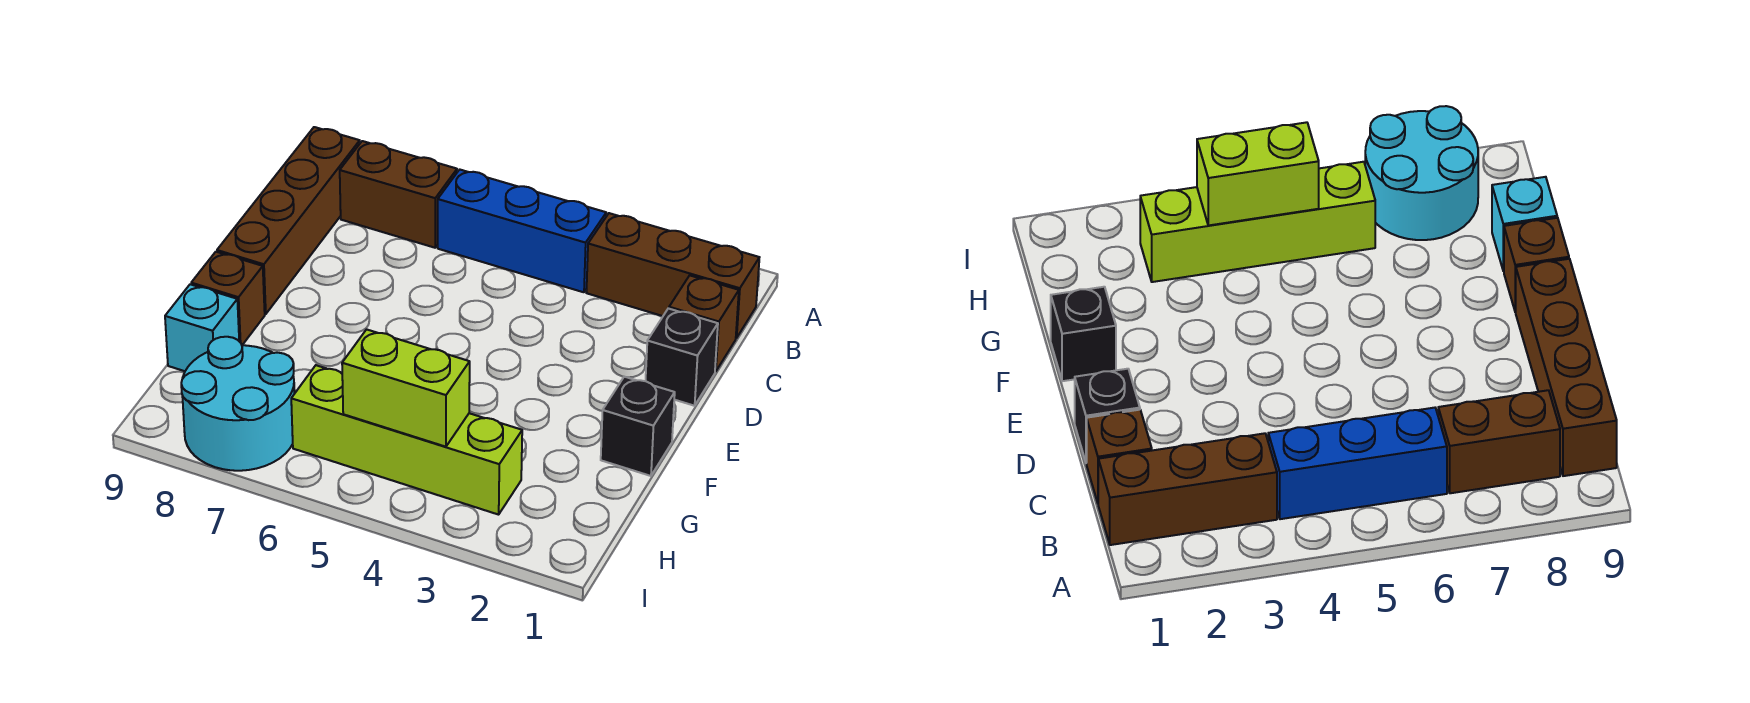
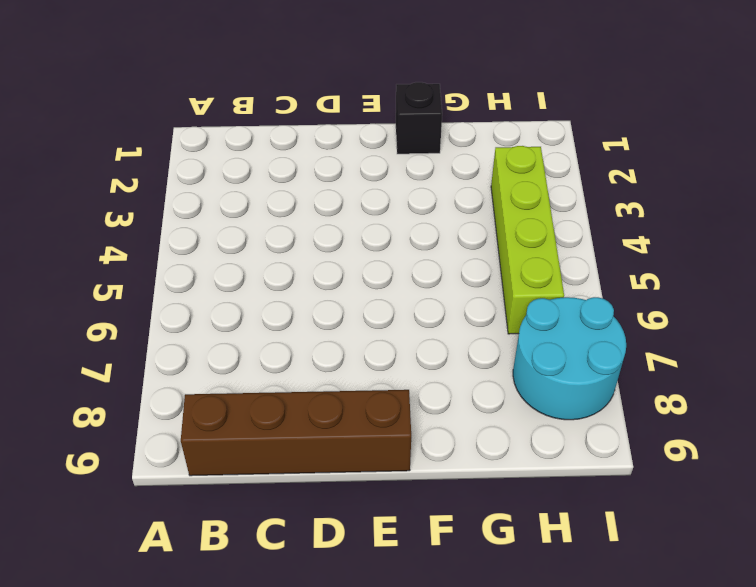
none -> brown 1x3 brick [586,213,759,338]
none -> blue 1x3 brick [438,170,606,292]
none -> brown 1x2 brick [340,141,457,248]

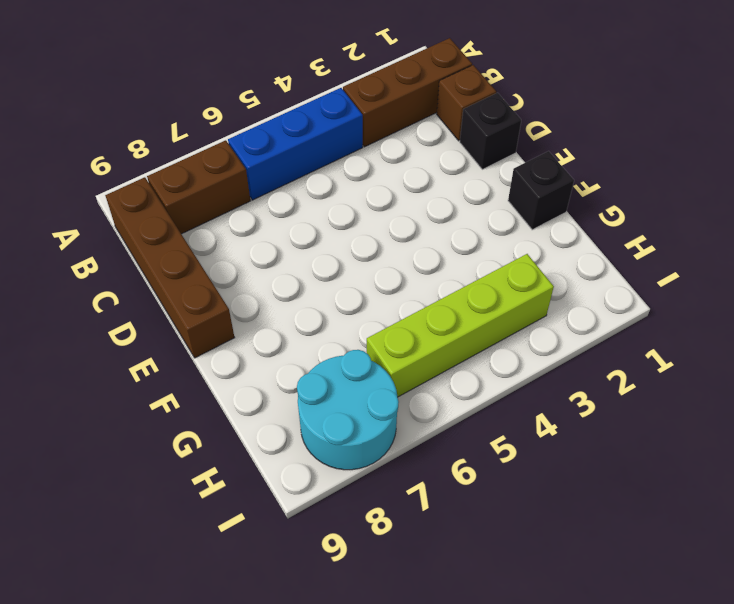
none -> brown 1x1 brick [191,252,265,345]
none -> cyan 1x1 brick [165,284,239,371]
none -> lime 1x2 brick [342,329,470,447]

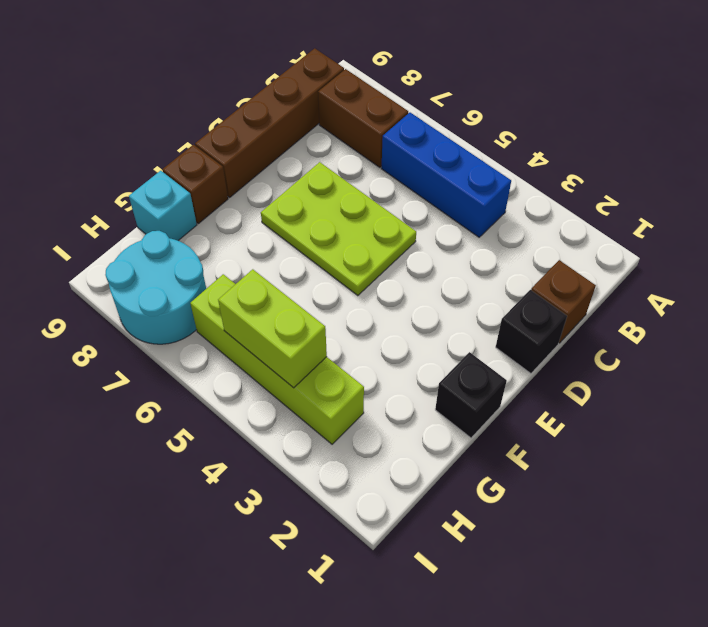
lime 2x3 plate [261,162,416,296] -> none
none -> brown 1x3 brick [586,213,759,338]

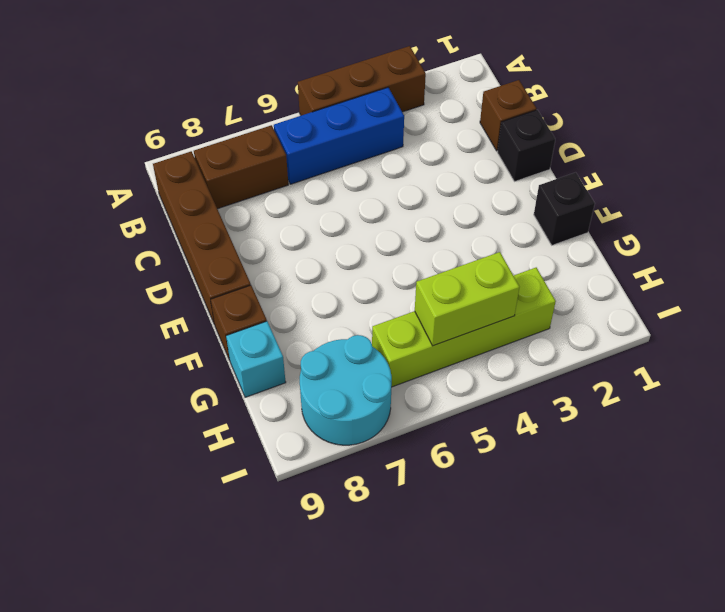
brown 1x3 brick [298,46,426,116] -> brown 1x3 brick moved to [586,213,759,338]

